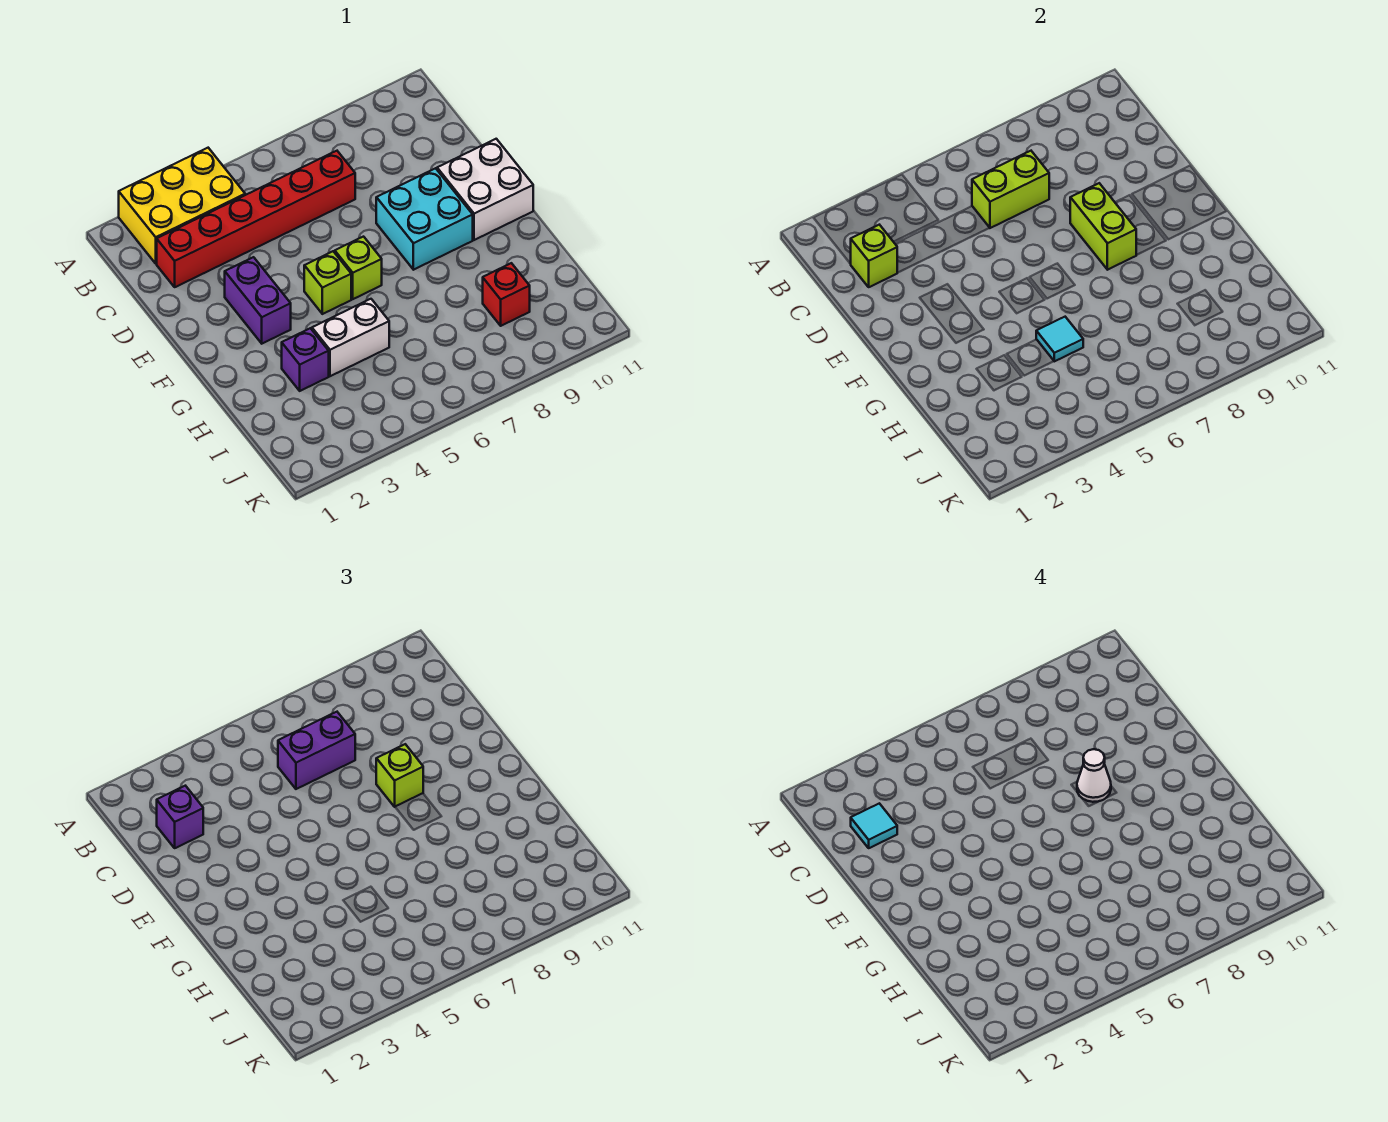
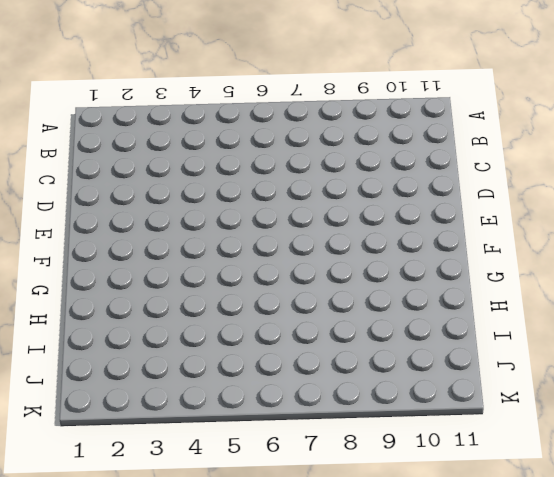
none -> yellow 2x3 brick [119,148,245,263]
none -> red 1x6 brick [157,151,355,287]
none -> purple 1x2 brick [225,257,291,344]

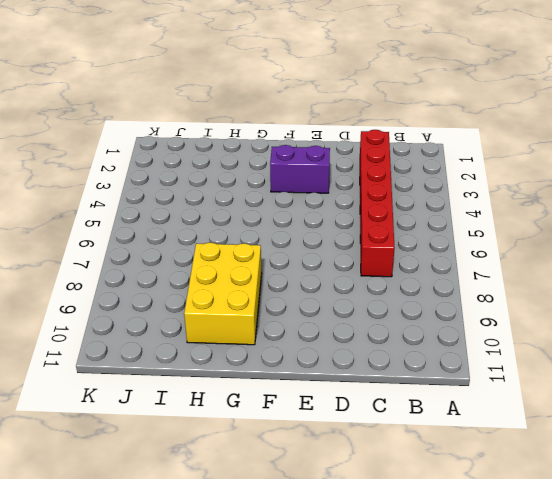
yellow 2x3 brick [184,243,262,345] -> yellow 2x3 brick moved to [119,148,245,263]
none -> cyan 2x2 brick [376,168,473,270]
none -> white 2x2 brick [437,139,533,240]
none -> lime 1x1 brick [304,251,351,314]

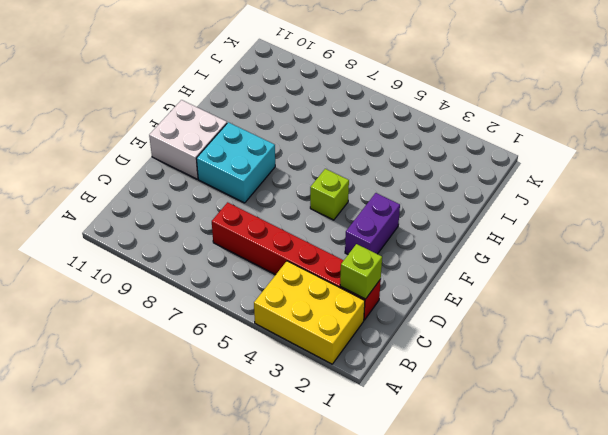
none -> lime 1x1 brick [335,237,382,299]
none -> purple 1x1 brick [282,328,329,391]
none -> white 1x2 brick [312,299,389,376]

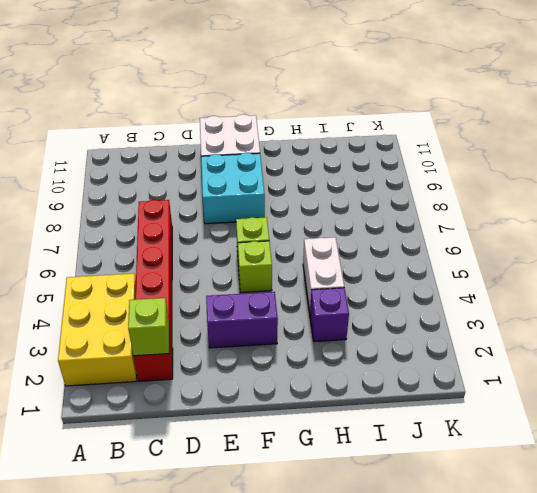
none -> red 1x1 brick [483,263,530,326]
none -> lime 1x2 brick [972,151,1049,228]
none -> lime 1x2 brick [1070,183,1136,270]

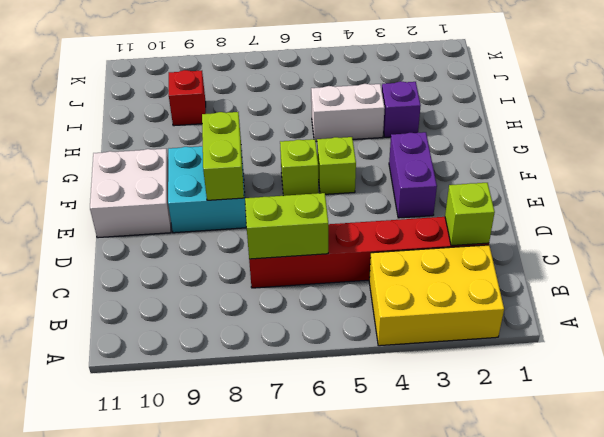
none -> cyan 1x1 tile [1036,317,1083,361]
none -> purple 1x1 brick [157,786,203,848]
none -> purple 1x2 brick [278,712,355,789]

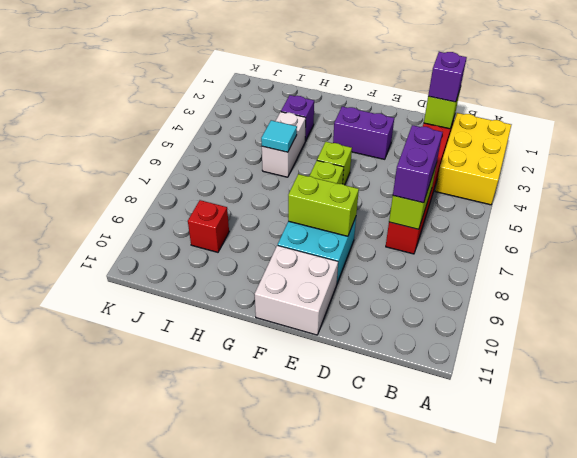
none -> lime 1x1 brick [376,744,423,807]
none -> cyan 1x1 tile [851,803,897,848]
none -> white 1x1 cone [1077,749,1111,802]

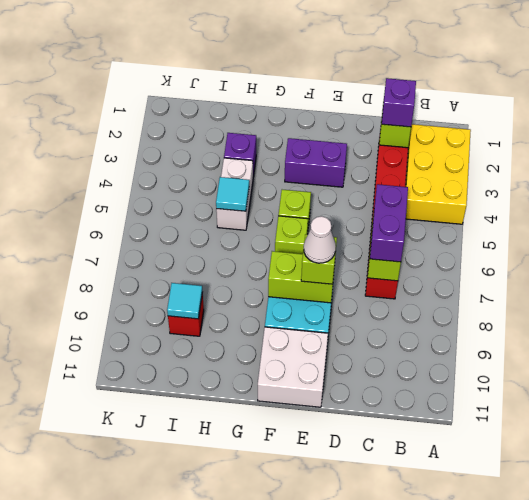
cyan 1x1 tile [167,283,202,319] -> cyan 1x1 tile moved to [851,803,897,848]

